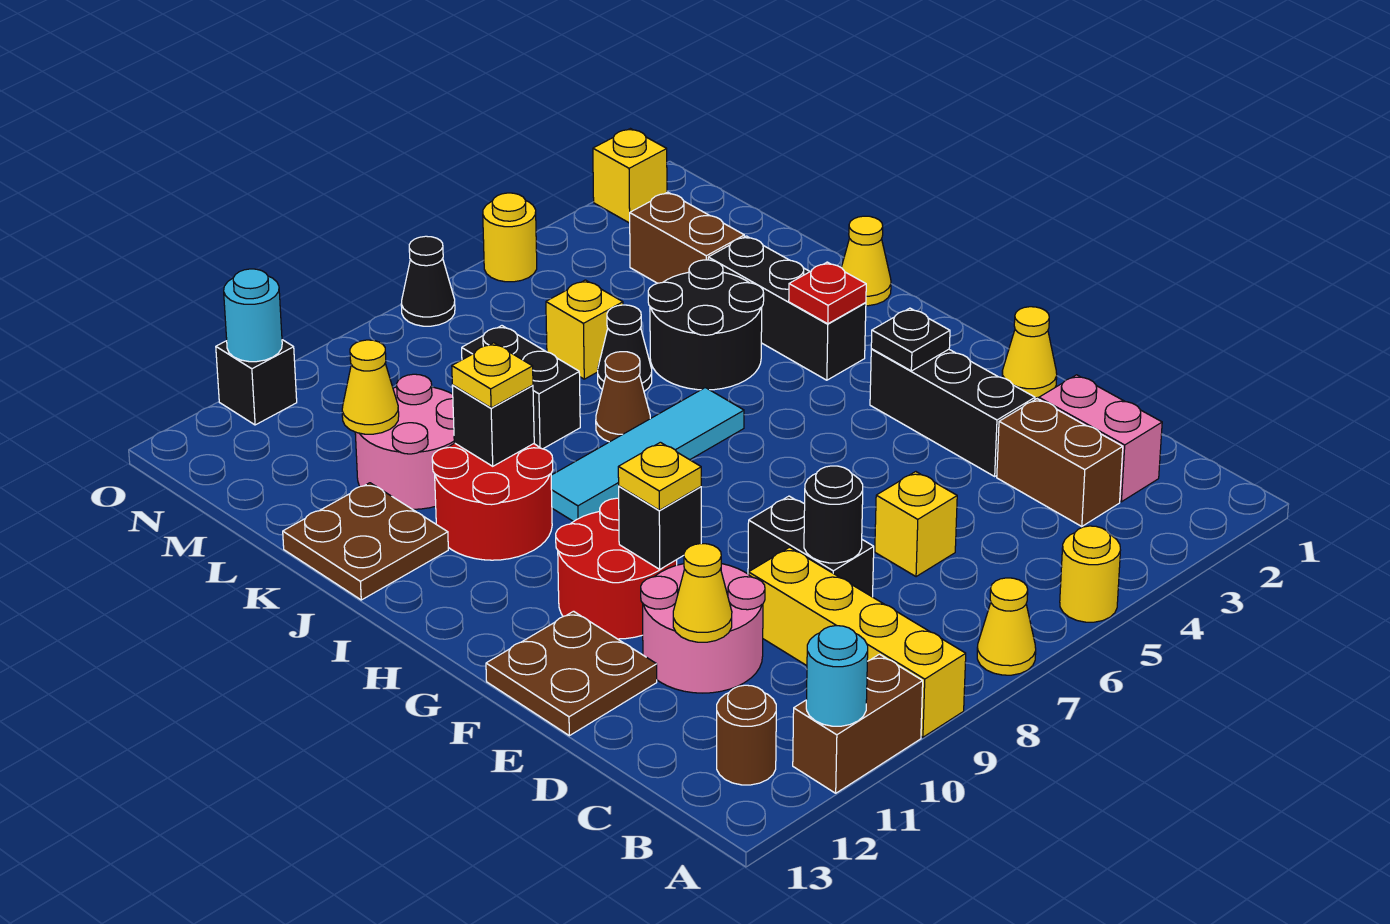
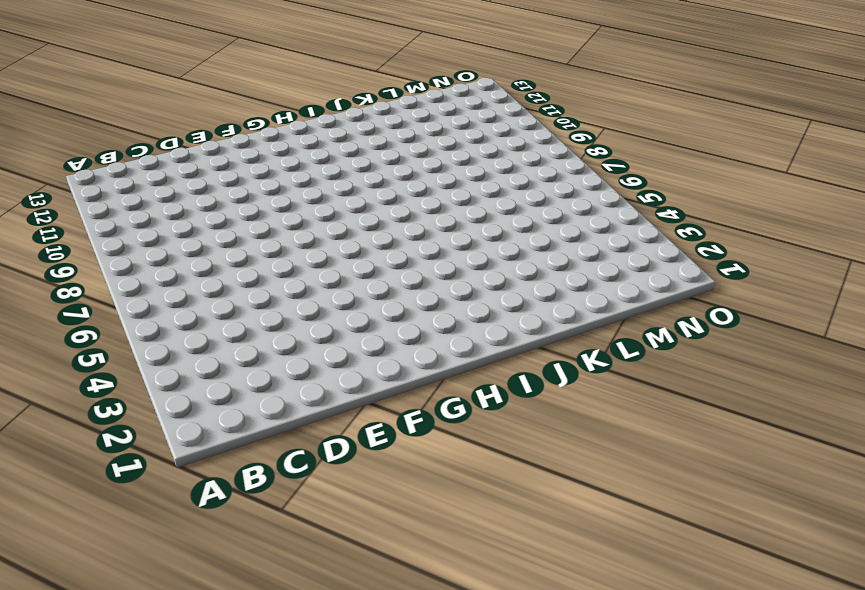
none -> yellow 1x1 round brick [1060,526,1120,622]
none -> yellow 1x1 cone [977,578,1036,675]
none -> yellow 1x4 brick [749,547,966,737]
none -> brown 1x2 brick [793,654,923,793]

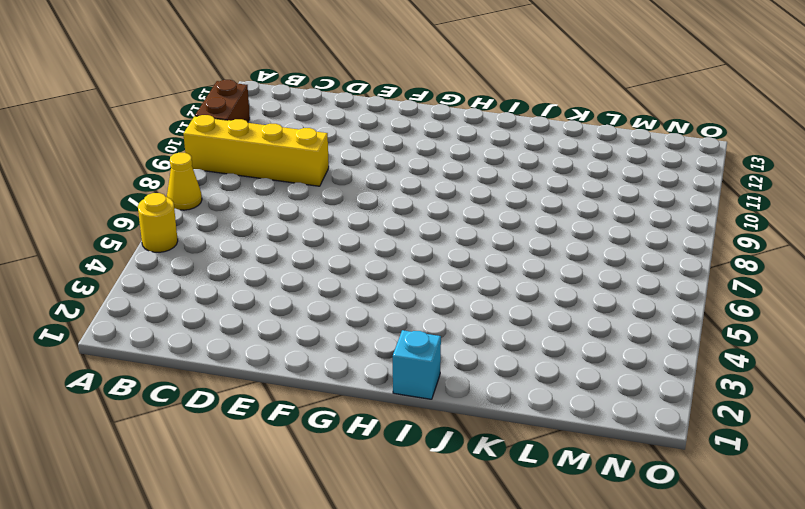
cyan 1x1 brick [393,330,441,399] -> none
none -> brown 1x1 round brick [717,685,776,785]
none -> pink 1x2 brick [1039,375,1162,502]
none -> brown 1x2 brick [997,399,1123,527]
none -> yellow 1x1 brick [875,472,957,577]

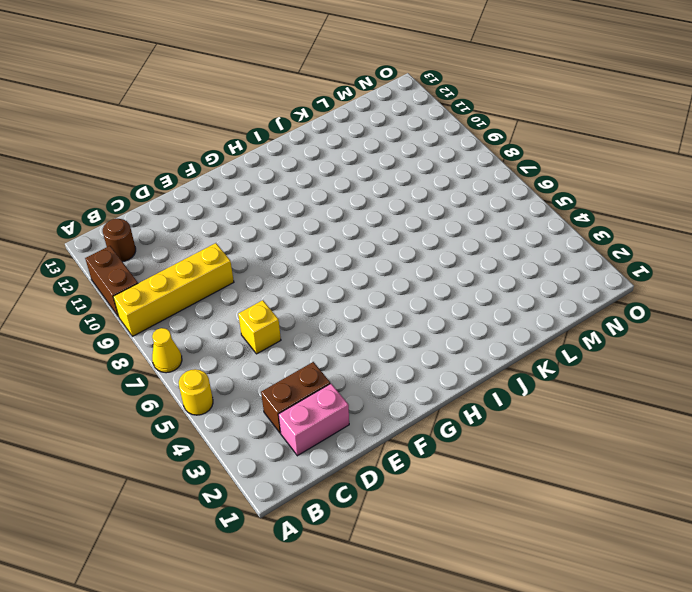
none -> black 1x2 brick [748,496,874,597]
none -> pink 2x2 round brick [641,564,765,693]
none -> black 1x3 brick [870,349,1035,476]
none -> brown 2x2 plate [486,611,657,736]

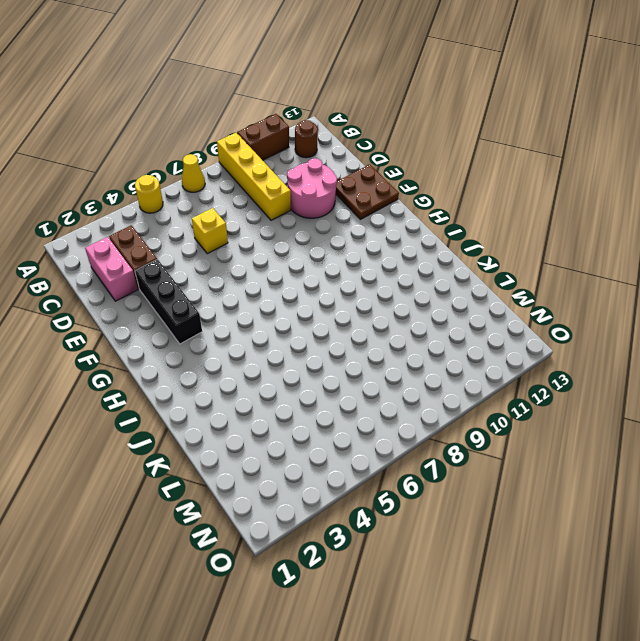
none -> black 1x2 brick [748,496,874,597]
none -> yellow 1x1 cone [1002,307,1057,398]
none -> red 2x2 round brick [556,498,677,639]
none -> black 1x3 brick [708,236,866,380]

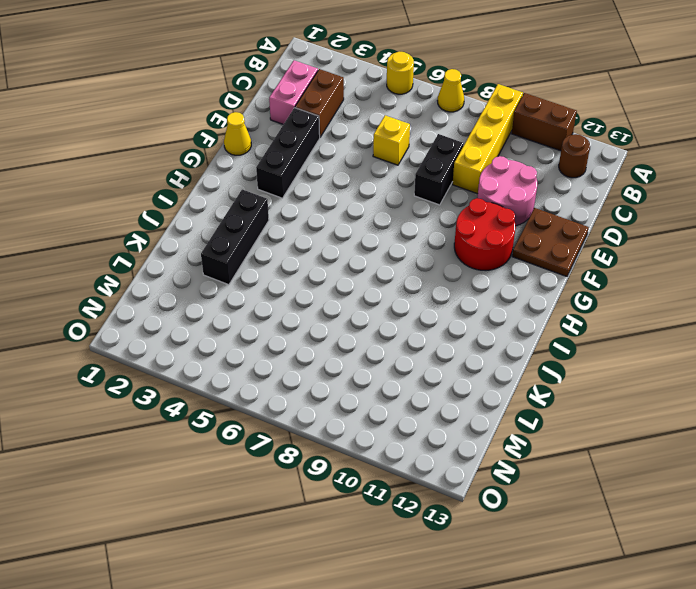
none -> cyan 1x4 tile [551,388,744,522]
none -> red 2x2 round brick [432,443,553,560]
none -> yellow 1x1 cone [841,216,891,306]
none -> black 2x2 round brick [648,260,764,390]

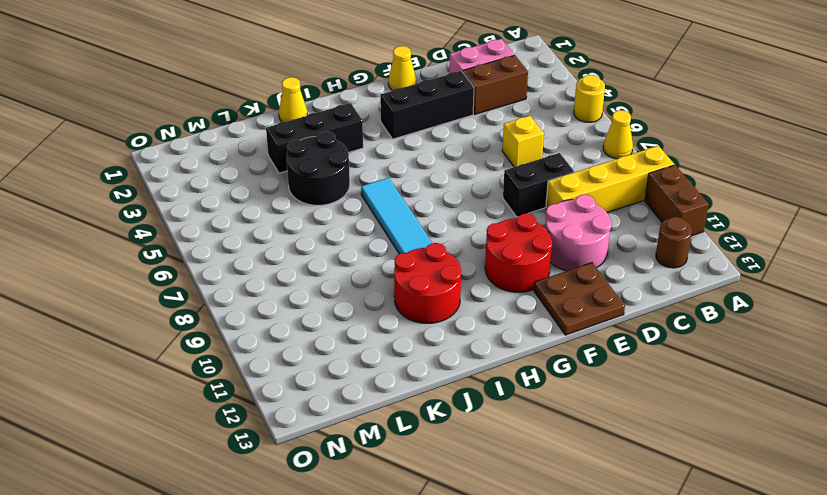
none -> brown 1x1 cone [596,352,650,442]
none -> brown 2x2 plate [283,483,448,600]
none -> black 1x1 cone [598,305,652,391]
none -> black 1x2 brick [462,326,580,449]

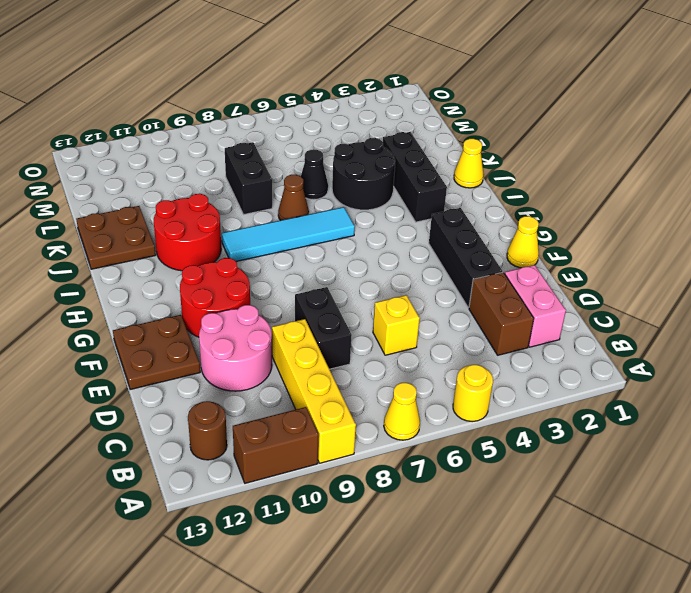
none -> pink 2x2 round brick [355,374,454,509]
none -> brown 1x2 brick [630,192,744,283]
none -> yellow 1x1 brick [546,280,623,379]
none -> yellow 1x1 brick [593,129,667,223]

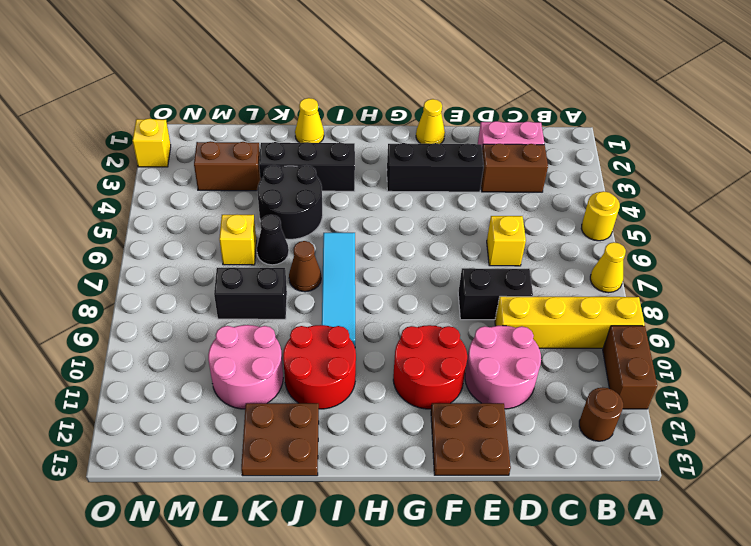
none -> yellow 1x1 round brick [483,193,537,282]
none -> black 1x1 cone [401,236,455,326]
none -> black 1x1 brick [216,340,297,425]
none -> cyan 1x1 round brick [806,626,868,726]

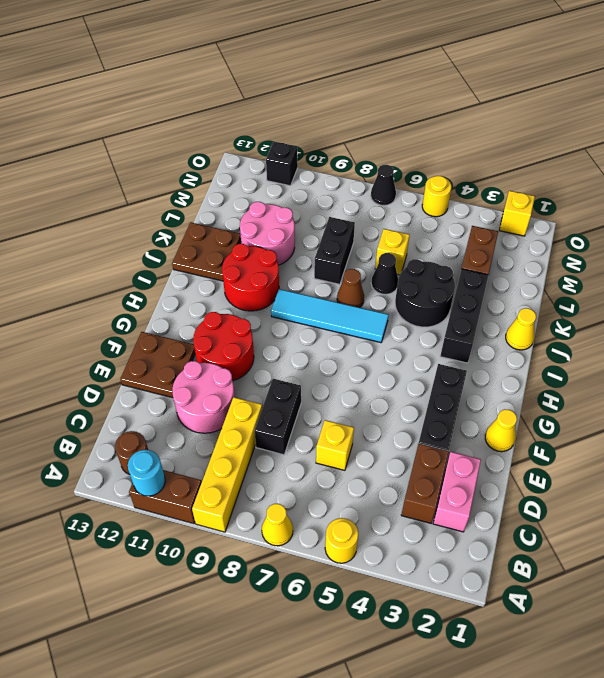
none -> black 1x1 round brick [804,466,863,563]
none -> yellow 1x1 cone [673,544,732,642]
none -> black 1x1 brick [619,486,701,569]
none -> black 1x1 plate [871,308,950,371]

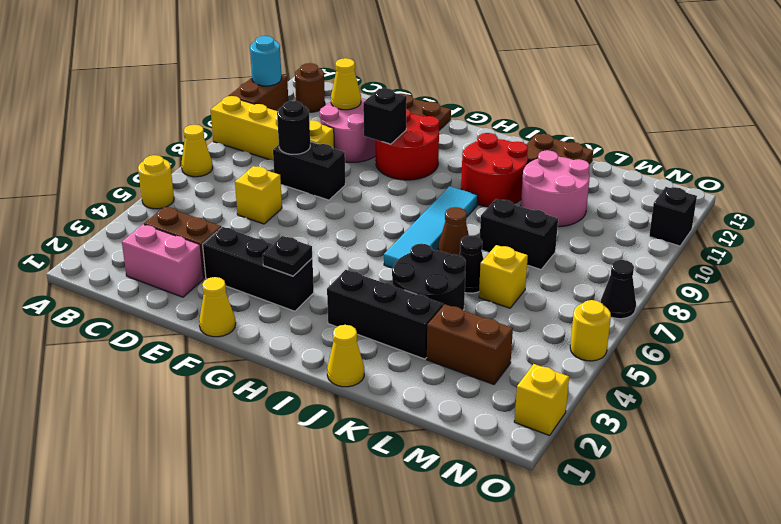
none -> red 1x1 plate [789,262,866,324]
none -> black 1x1 brick [452,385,534,466]
none -> yellow 1x1 cone [342,340,399,434]
none -> cyan 1x1 round brick [224,269,282,362]

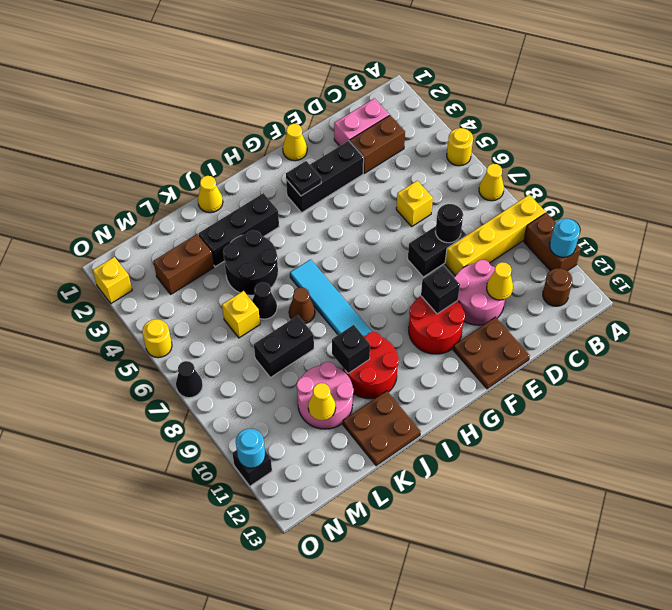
none -> red 1x1 plate [789,262,866,324]
none -> yellow 1x1 plate [618,442,701,510]
none -> yellow 1x1 plate [452,343,533,408]

